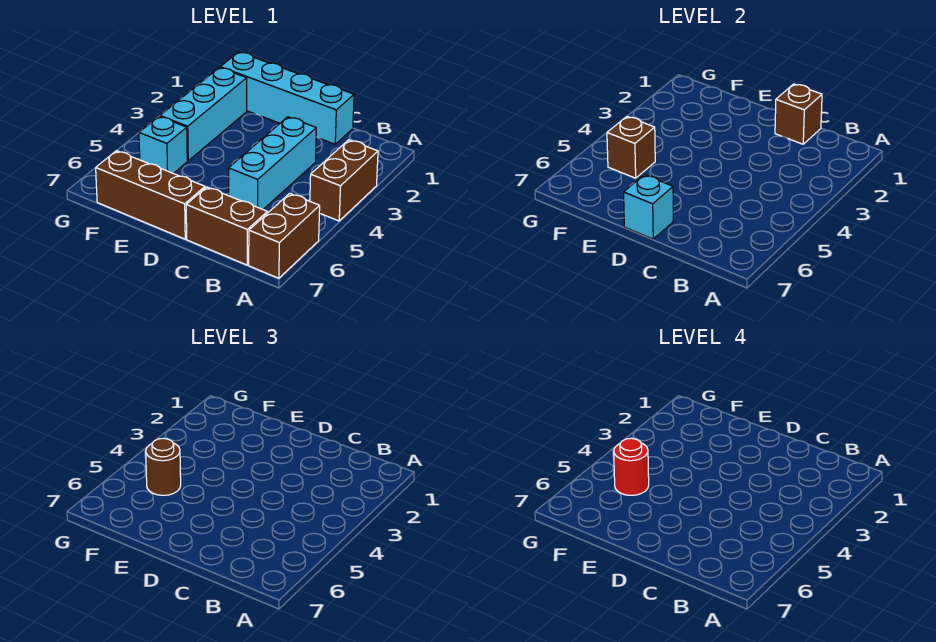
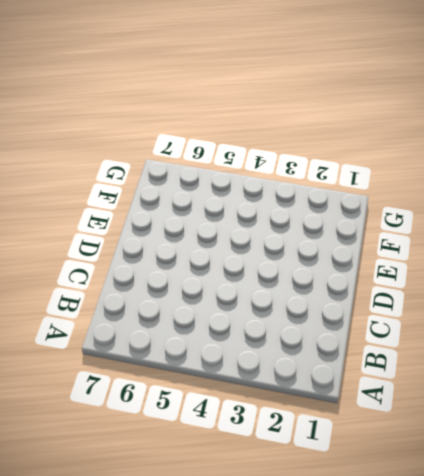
none -> brown 1x2 brick [310,140,378,221]
none -> brown 1x2 brick [249,193,320,278]
none -> brown 1x2 brick [186,187,267,265]

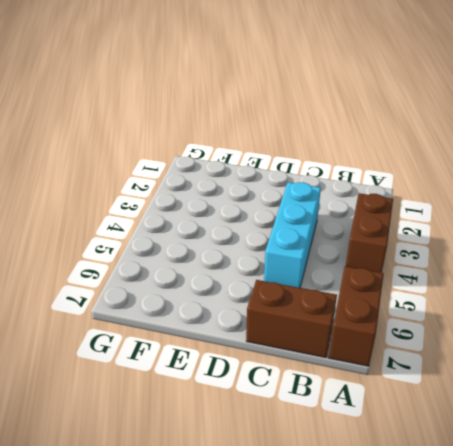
none -> cyan 1x4 brick [220,52,354,144]
none -> brown 1x3 brick [96,151,205,239]
none -> cyan 1x3 brick [160,68,247,161]

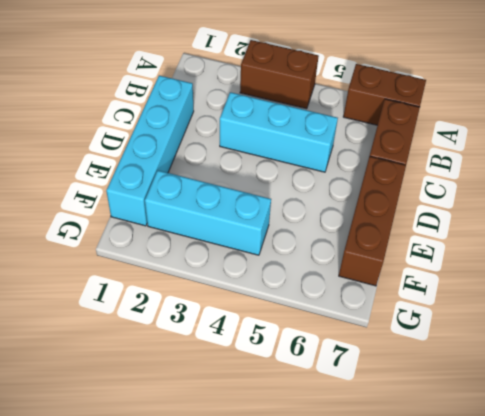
none -> cyan 1x1 brick [139,117,187,173]
none -> brown 1x1 brick [775,84,822,144]
none -> cyan 1x1 brick [624,175,673,239]

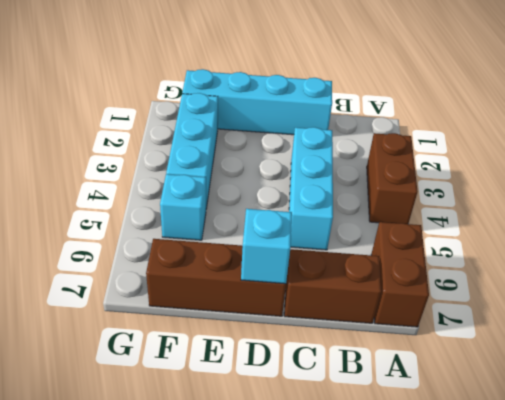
none -> brown 1x1 brick [775,84,822,144]
none -> brown 1x1 brick [607,117,655,178]
none -> brown 1x1 round brick [146,438,181,495]

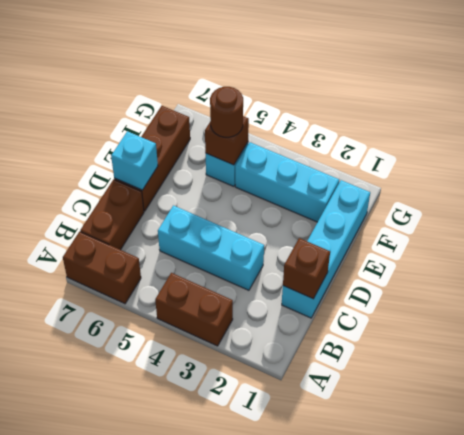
none -> red 1x1 round brick [614,438,649,495]

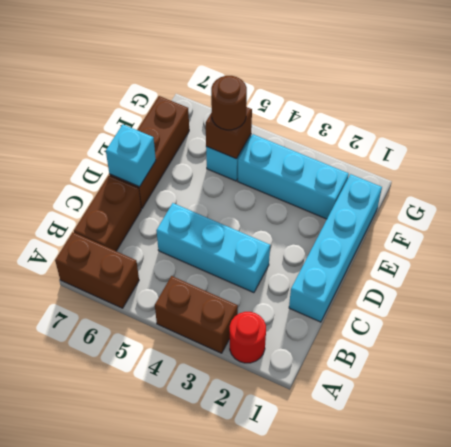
red 1x1 round brick [230,312,266,363] -> red 1x1 round brick moved to [614,438,649,495]
none -> brown 1x1 brick [775,84,822,144]

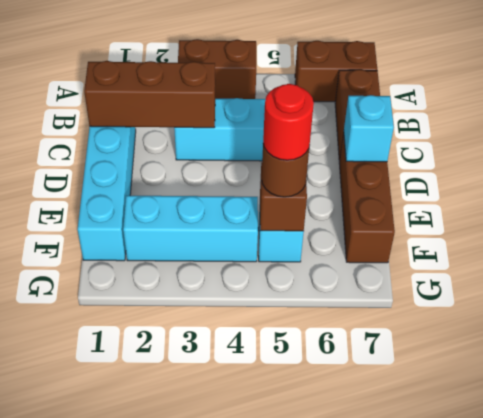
brown 1x3 brick [84,61,215,128] -> brown 1x1 brick [775,84,822,144]

